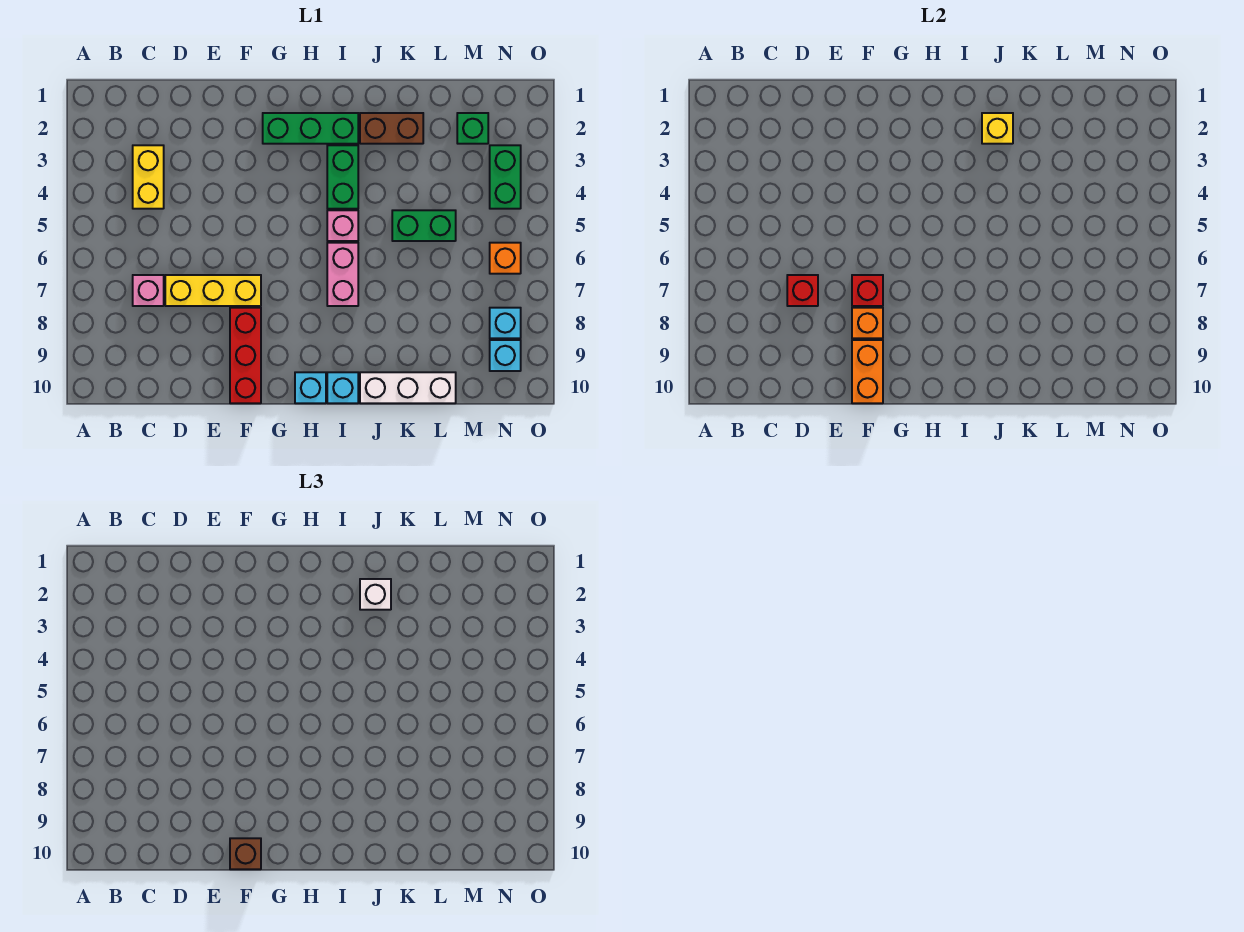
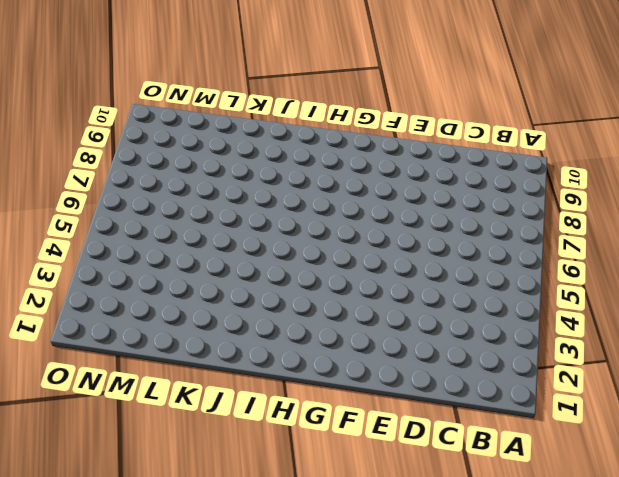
none -> yellow 1x2 brick [133,145,164,209]
none -> pink 1x1 brick [133,275,164,306]
none -> yellow 1x3 brick [165,275,261,306]

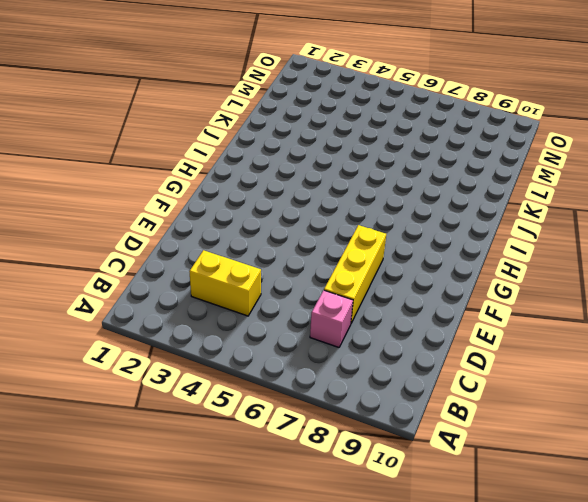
none -> red 1x3 brick [230,308,261,403]
none -> green 1x3 brick [263,113,358,144]
none -> cyan 1x1 brick [295,372,326,403]

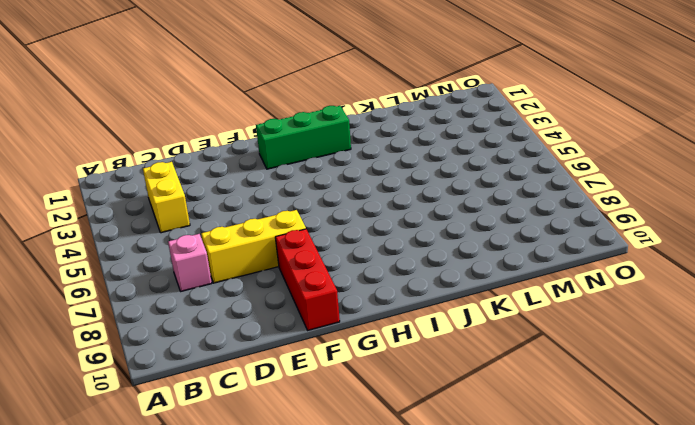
none -> cyan 1x1 brick [295,372,326,403]
none -> green 1x2 brick [327,145,358,209]
none -> pink 1x1 brick [327,210,358,241]

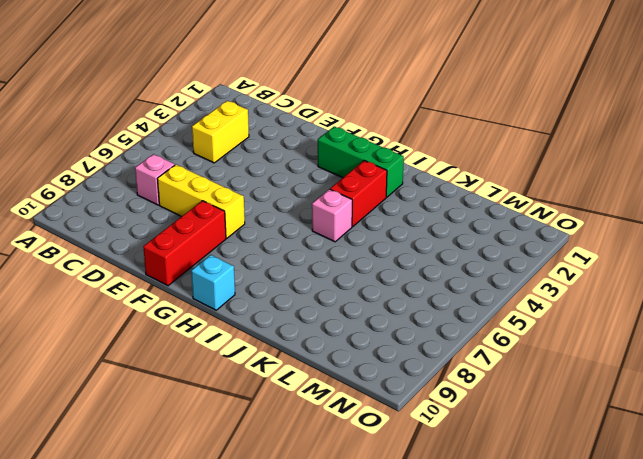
red 1x2 brick [330,161,387,227] -> green 1x2 brick [327,145,358,209]
none -> pink 1x2 brick [327,243,358,306]
none -> cyan 1x1 brick [327,372,358,403]
none -> brown 1x2 brick [360,113,423,144]

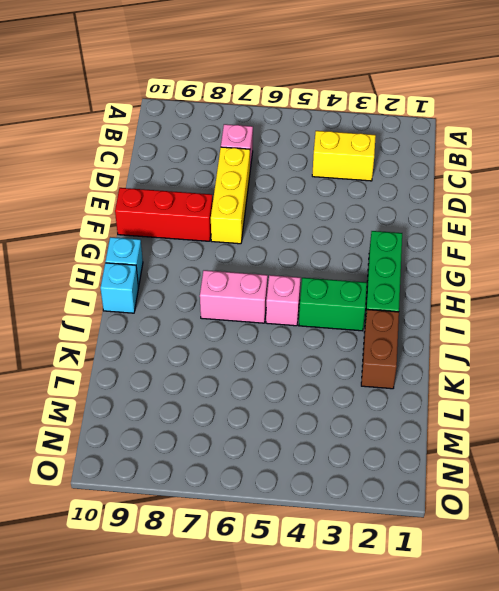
none -> white 1x3 brick [360,372,456,403]
none -> green 1x2 brick [392,210,456,241]
none -> green 1x1 brick [457,113,488,144]

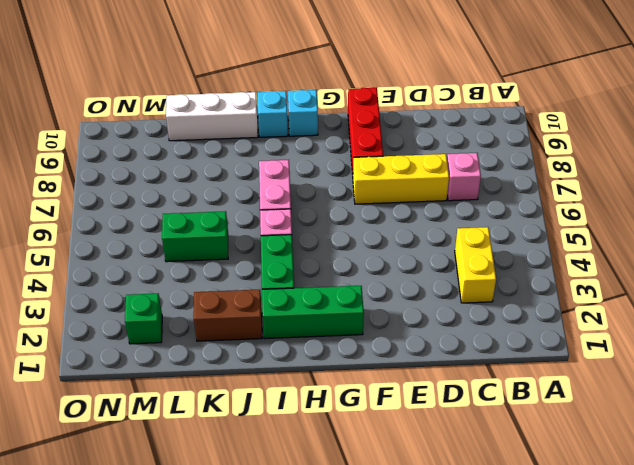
none -> green 1x2 brick [490,145,521,209]
none -> orange 1x1 brick [490,243,521,274]
none -> cyan 1x1 brick [490,308,521,338]

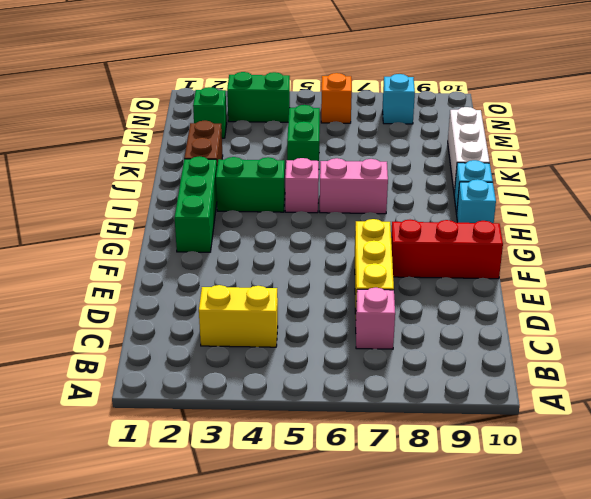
none -> cyan 1x1 brick [490,340,521,371]
none -> red 1x1 brick [787,275,818,306]
none -> red 1x1 brick [852,275,883,306]

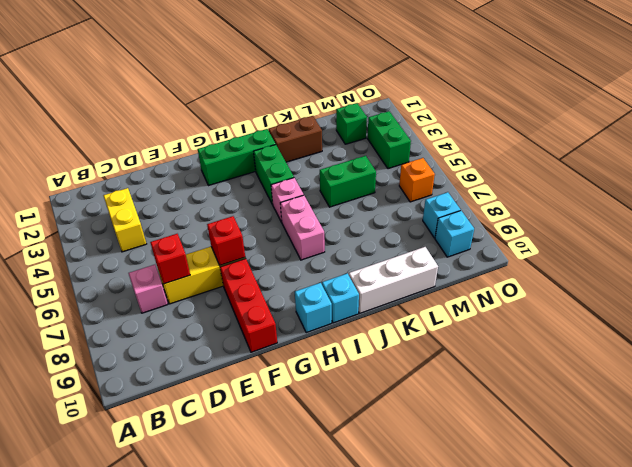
none -> orange 1x1 brick [852,308,883,338]
none -> orange 1x2 brick [852,340,883,403]
none -> yellow 1x1 brick [982,113,1013,144]

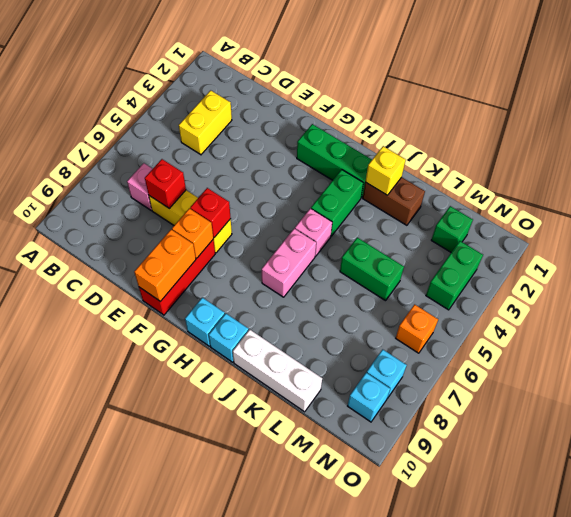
none -> brown 1x1 brick [230,838,261,869]
none -> white 1x1 brick [360,579,391,610]

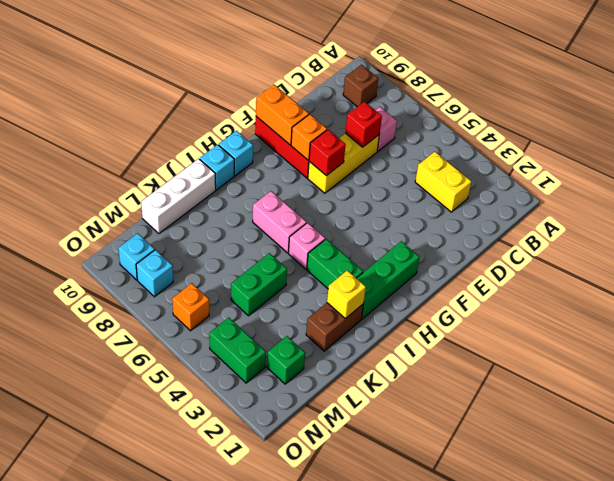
brown 1x1 brick [343,65,378,107] -> brown 1x1 brick moved to [230,838,261,869]
none -> white 1x1 brick [360,579,391,610]

